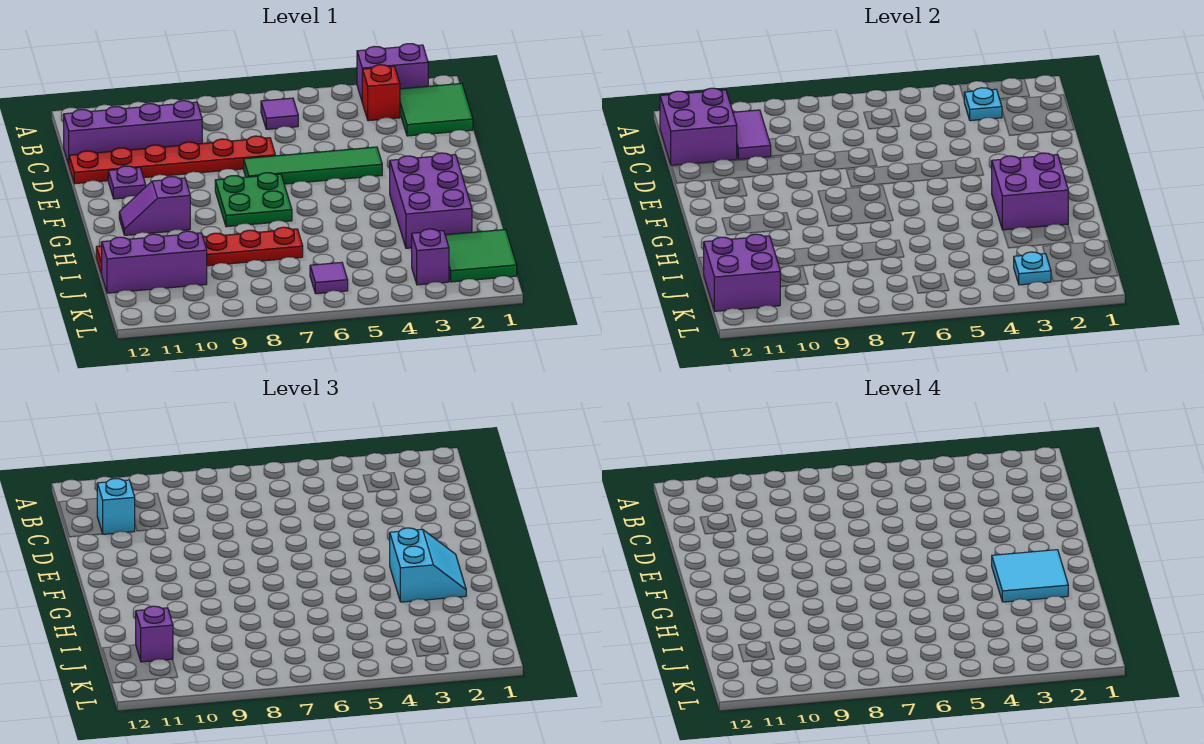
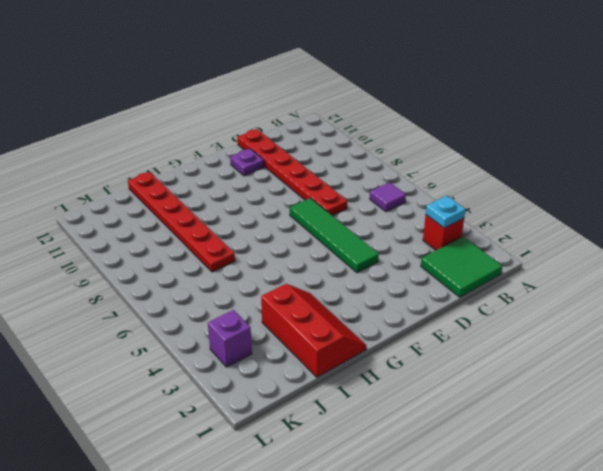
red 2x3 slope [261,284,366,377] -> purple 2x3 brick [390,153,472,248]
none -> purple 1x2 brick [357,44,428,100]
none -> purple 1x4 brick [64,101,202,164]
none -> green 2x2 plate [215,173,292,227]

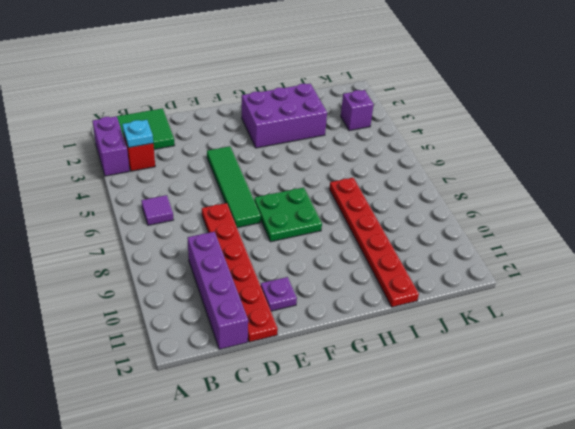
none -> purple 1x2 slope [119,177,190,235]
none -> green 2x2 tile [445,229,517,282]
none -> purple 1x3 brick [102,231,207,293]

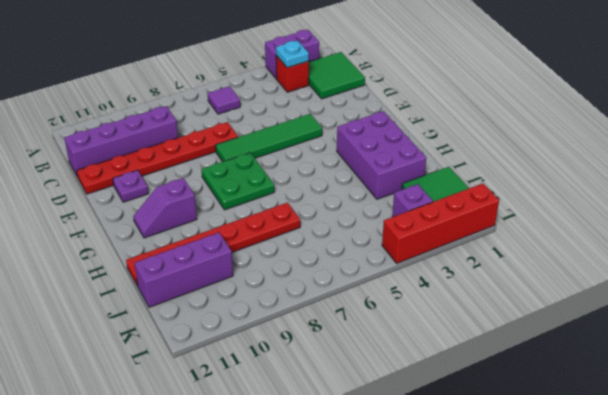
red 1x4 brick [382,183,499,263] -> none
none -> purple 1x1 tile [310,262,348,294]
none -> purple 1x2 tile [733,110,771,159]
none -> purple 2x2 brick [660,88,737,165]

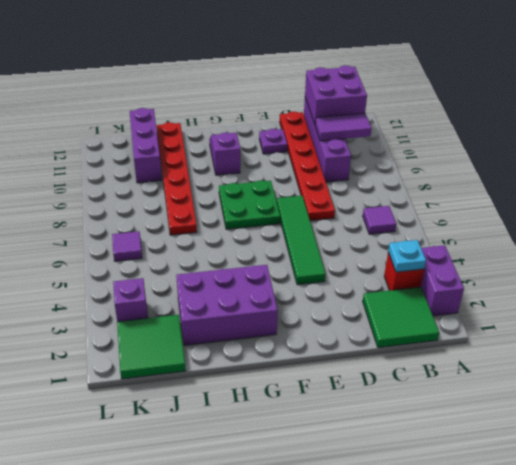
none -> purple 2x2 brick [992,153,1068,230]
none -> purple 2x2 brick [703,234,781,311]
none -> cyan 1x1 plate [1014,252,1051,285]

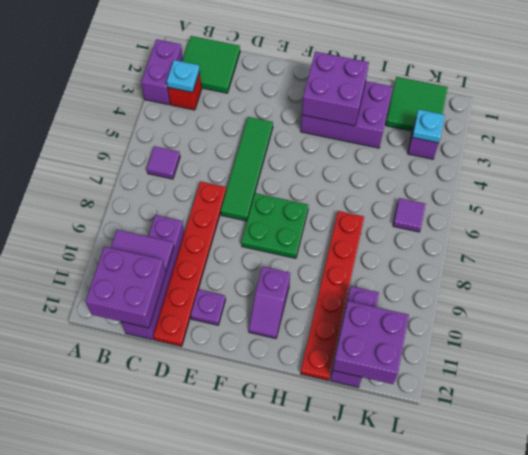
none -> cyan 1x1 brick [97,479,135,534]
none -> cyan 2x2 slope [390,528,466,602]
none -> purple 1x1 brick [136,606,173,662]

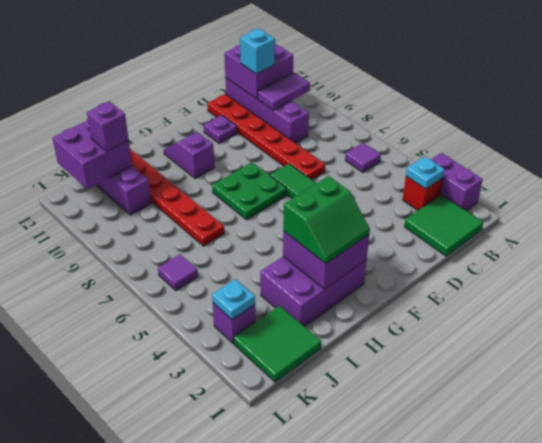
green 2x2 slope [283,176,370,264] -> cyan 2x2 slope [390,528,466,602]
none -> cyan 2x2 tile [992,550,1068,602]

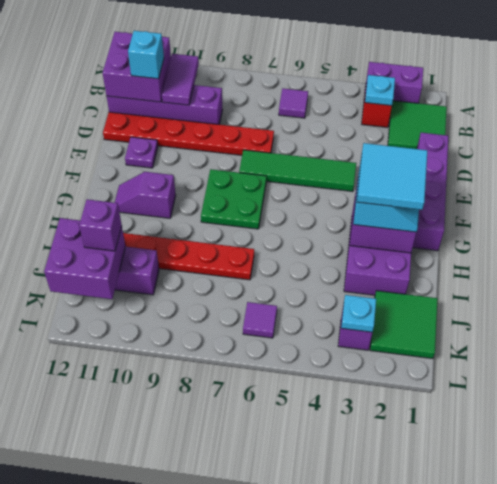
purple 1x4 brick [413,133,448,251] -> none

